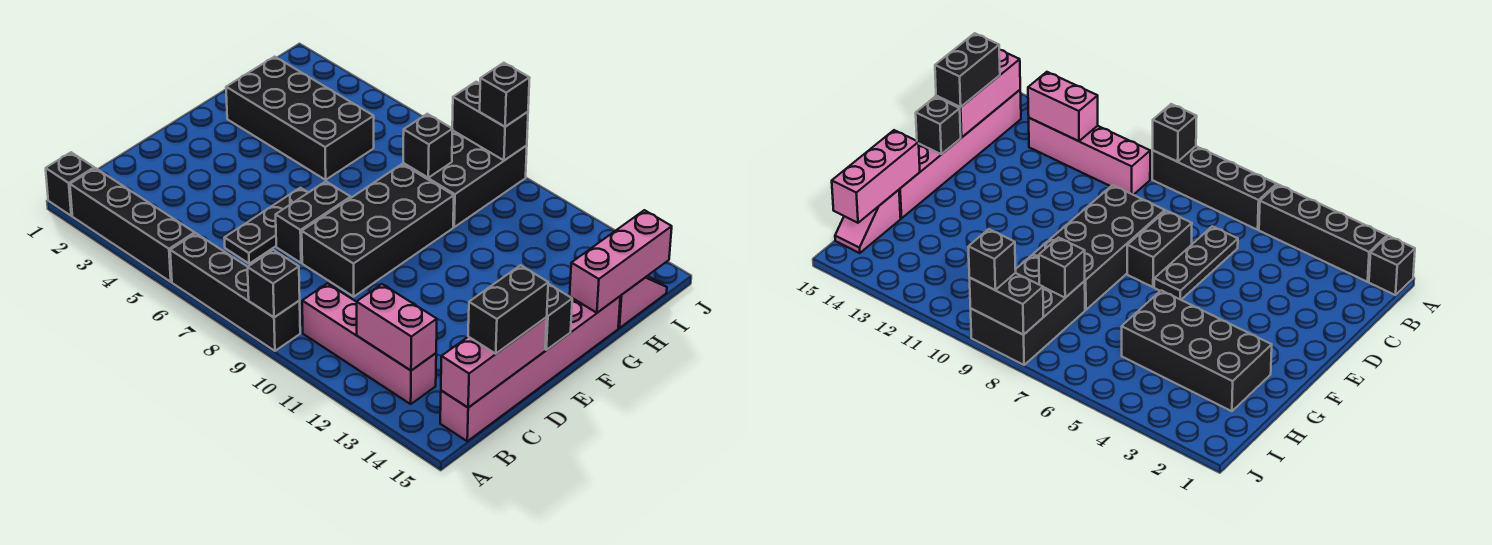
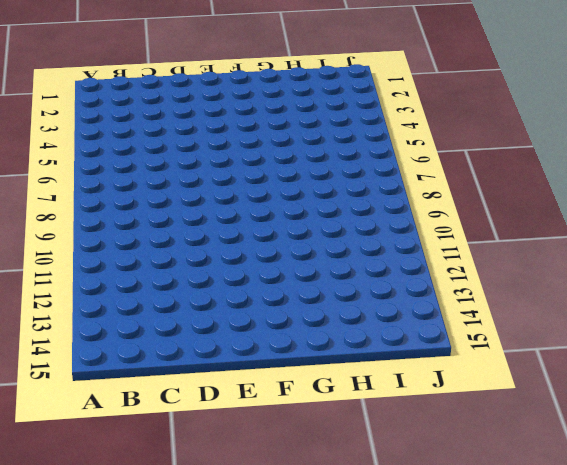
none -> black 1x1 brick [46,152,94,216]
none -> black 1x4 brick [70,168,195,282]
none -> black 1x4 brick [170,233,300,351]

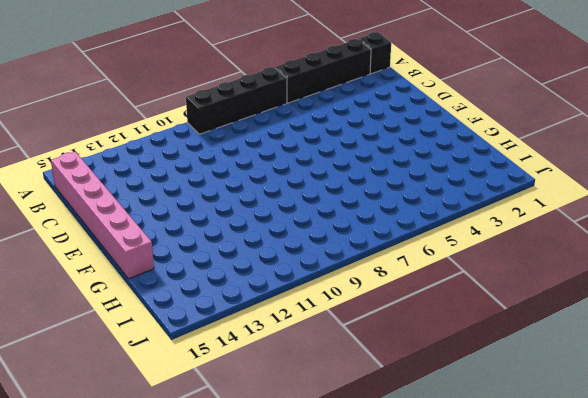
none -> pink 1x4 brick [302,283,436,404]
none -> black 1x3 plate [224,188,308,263]
none -> black 1x2 brick [276,181,351,263]

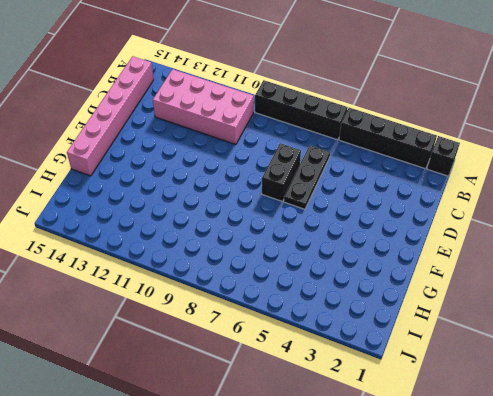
pink 2x4 brick [153,69,254,144] -> pink 1x4 brick [302,283,436,404]
none -> black 2x4 brick [302,164,454,297]
none -> black 2x4 brick [226,57,374,180]
none -> black 2x3 brick [403,130,527,227]

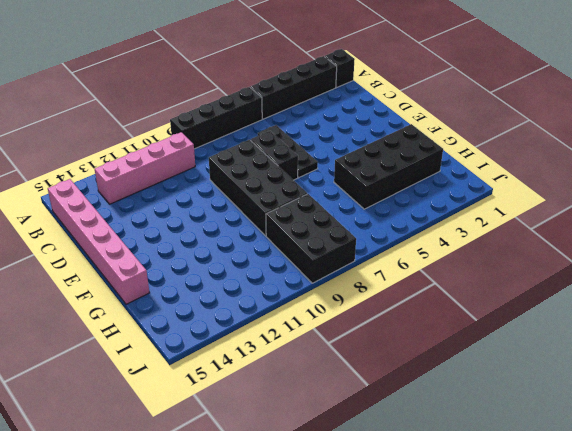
none -> pink 1x2 slope [618,276,667,328]
none -> black 1x1 brick [248,250,300,317]
none -> pink 1x2 brick [357,284,437,371]

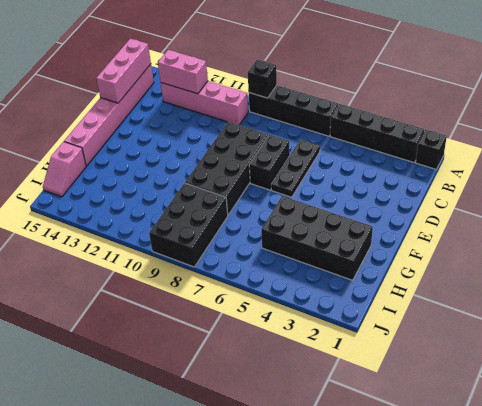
none -> black 1x1 brick [545,284,572,350]
none -> pink 1x3 brick [570,210,672,313]
none -> black 1x1 brick [403,114,453,178]

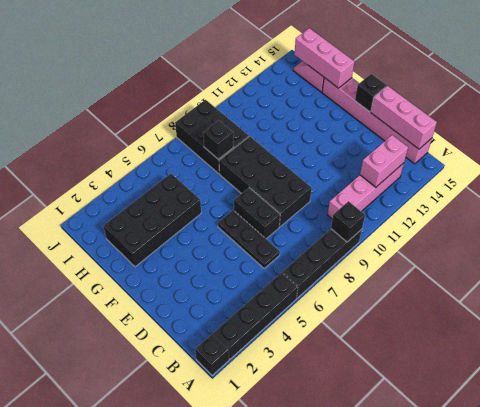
none -> black 1x2 brick [452,82,528,160]
none -> black 1x2 brick [468,265,548,354]
none -> black 1x1 brick [480,63,530,127]

